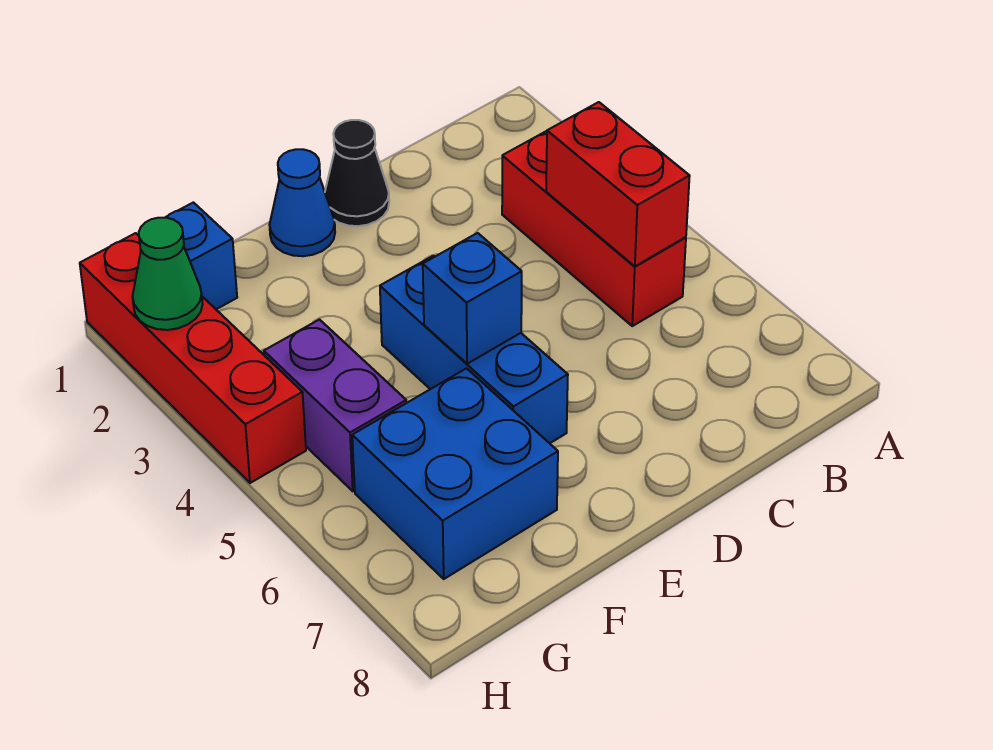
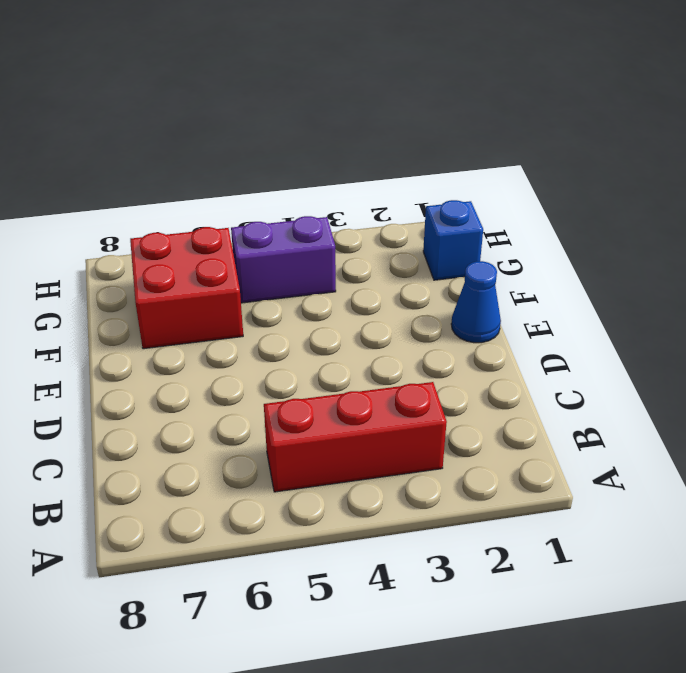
red 2x2 brick [130,227,243,349] -> blue 2x2 brick [352,368,558,579]
none -> black 1x1 cone [325,120,389,226]
none -> blue 1x3 brick [380,256,568,443]

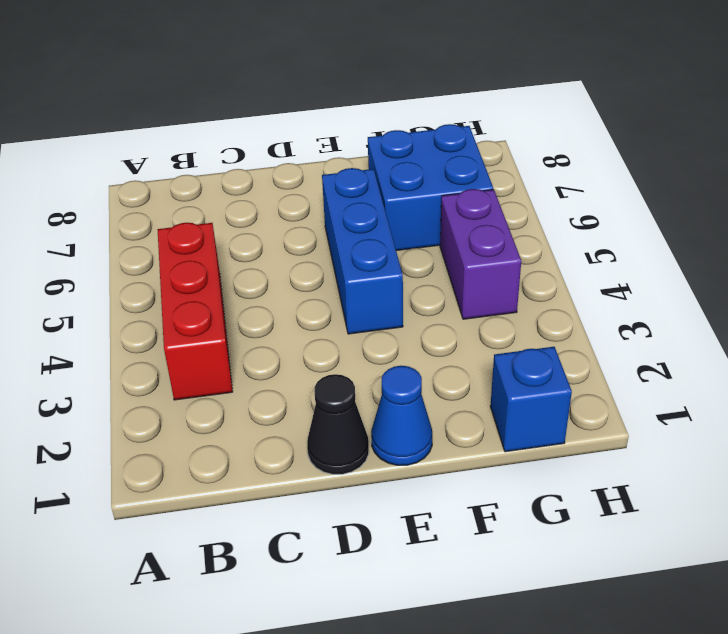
none -> red 1x4 brick [80,233,306,483]
none -> red 1x2 brick [546,102,690,266]

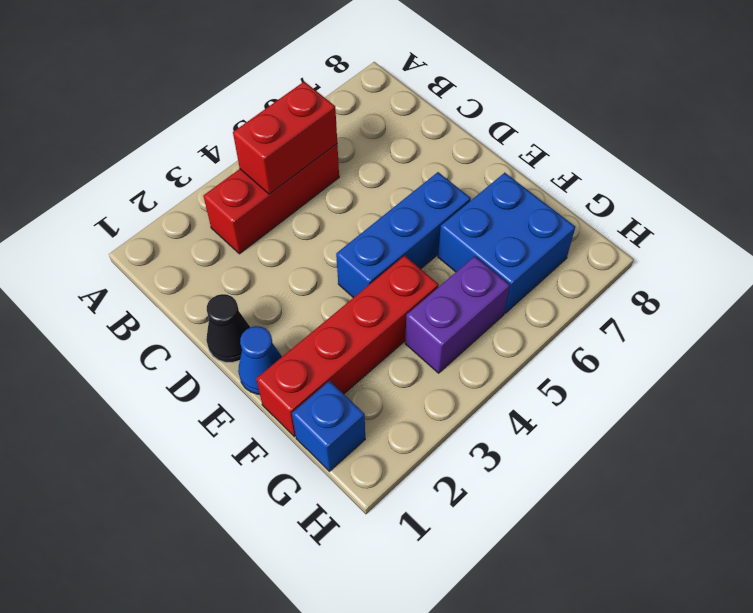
red 1x4 brick [256,256,439,437] -> red 1x4 brick moved to [80,233,306,483]
none -> blue 1x1 brick [423,233,522,364]
none -> green 1x1 cone [133,218,202,330]

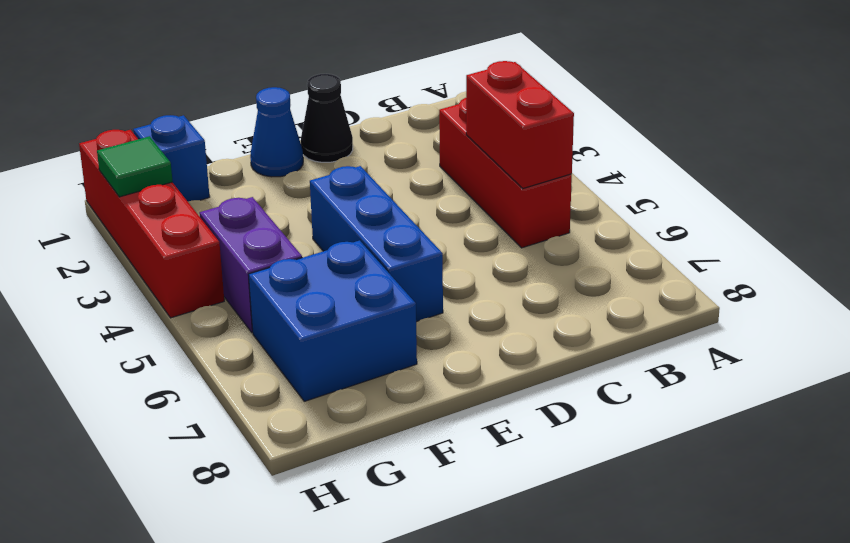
green 1x1 tile [97,136,173,197] -> green 1x1 cone [133,218,202,330]
none -> blue 1x1 brick [423,233,522,364]

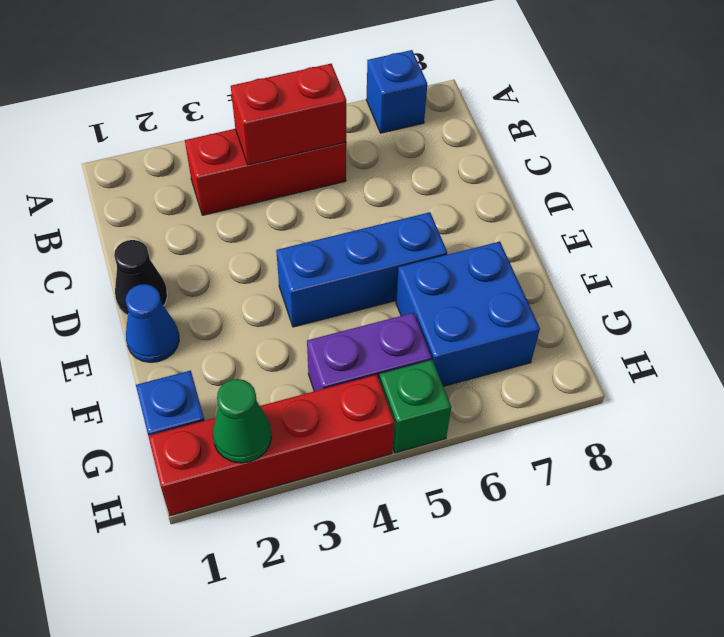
blue 1x1 brick [366,50,427,133] -> blue 1x1 brick moved to [423,233,522,364]
green 1x1 brick [379,360,451,453] -> none

